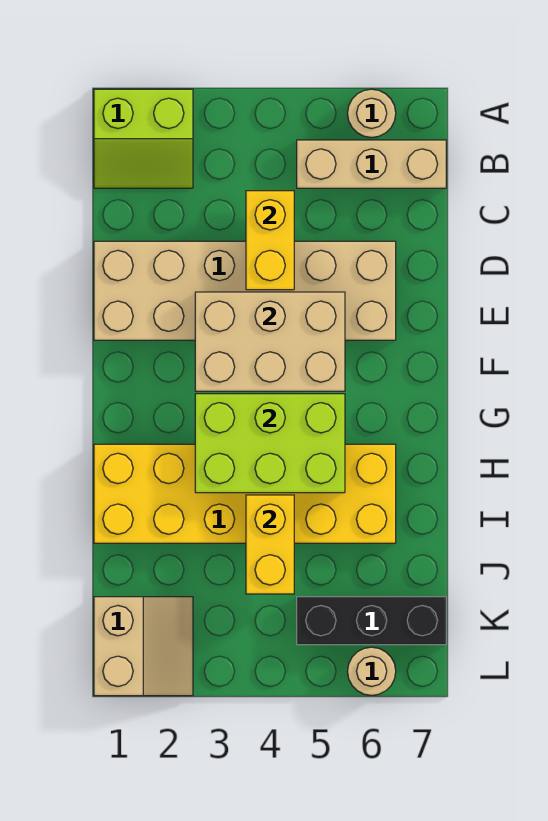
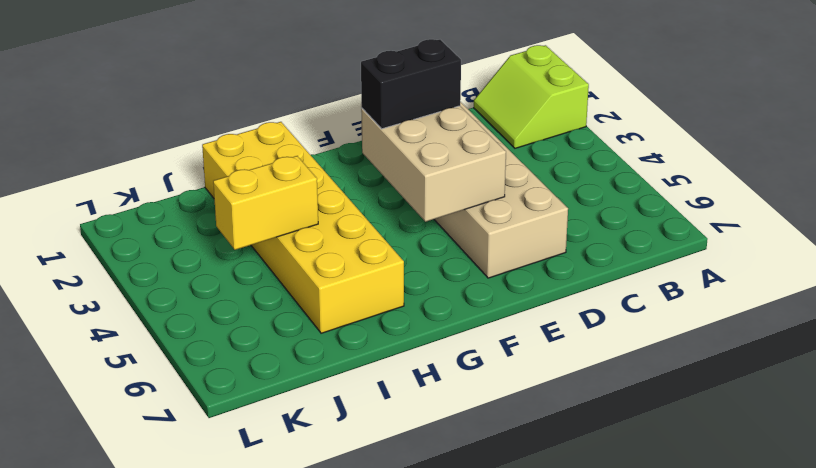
black 1x2 brick [361,39,461,129] -> none
none -> tan 1x1 round brick [348,89,396,138]
none -> tan 1x3 brick [297,140,446,188]
none -> tan 2x2 slope [94,597,193,696]

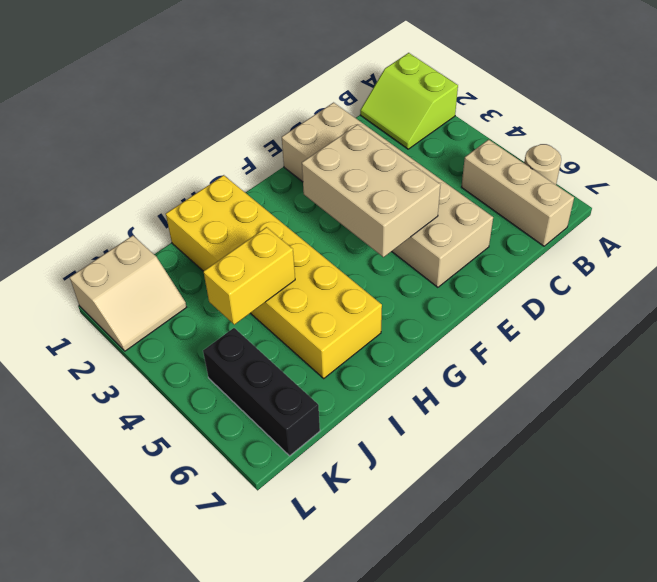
none -> tan 1x1 round brick [348,647,396,695]
none -> yellow 1x2 brick [246,191,294,290]
none -> lime 2x3 brick [195,394,345,493]

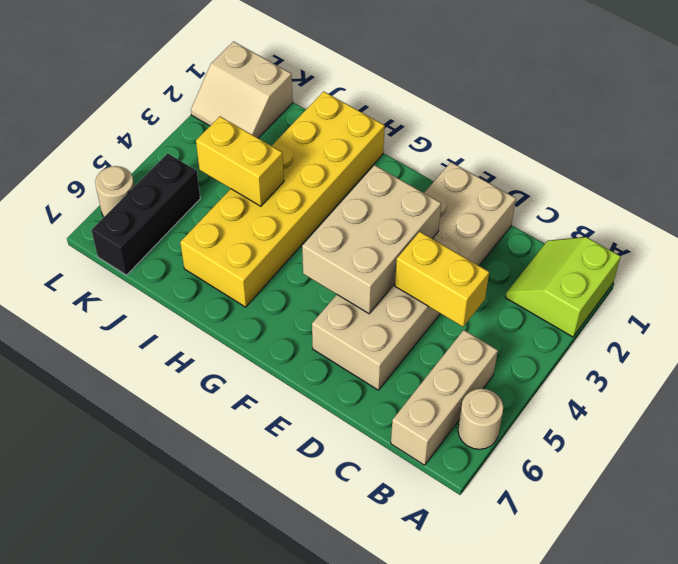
none -> lime 2x3 brick [195,394,345,493]

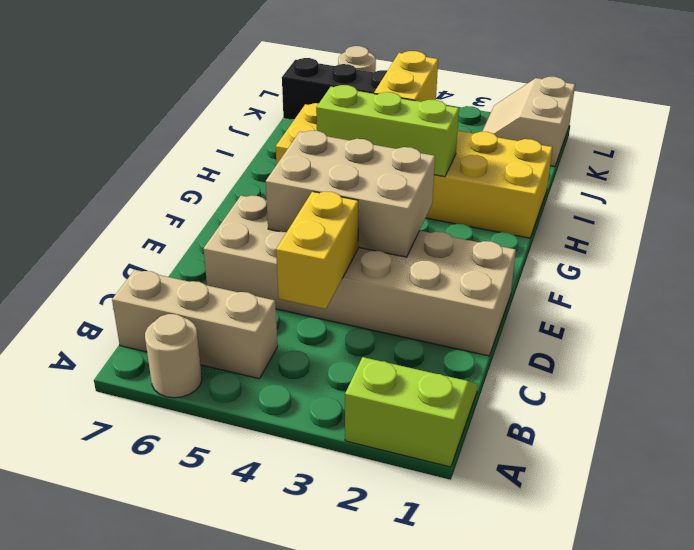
lime 1x3 brick [316,85,459,177] -> lime 2x3 brick [195,394,345,493]

